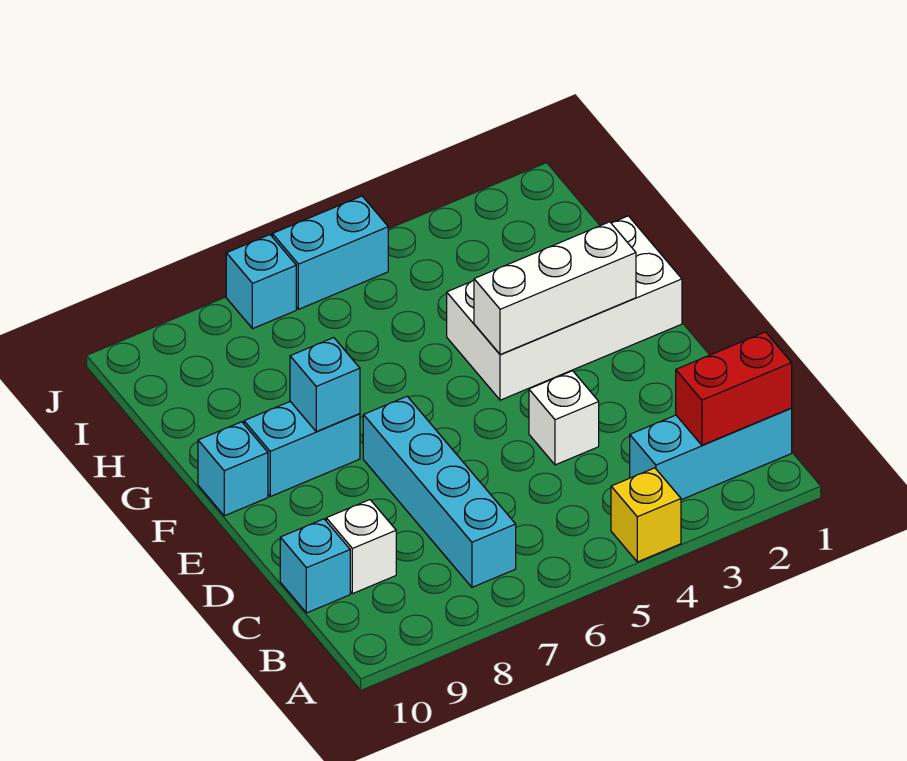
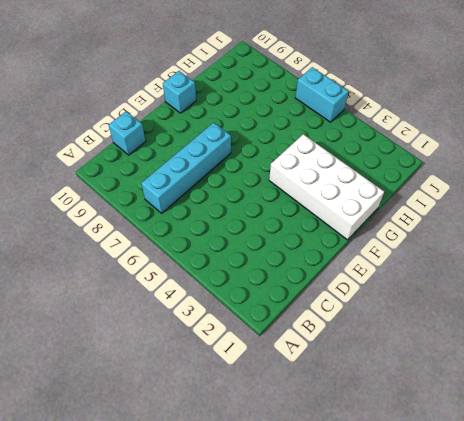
none -> yellow 1x1 brick [611,468,681,562]
none -> cyan 1x3 brick [630,408,792,500]
none -> white 1x1 brick [326,500,396,594]

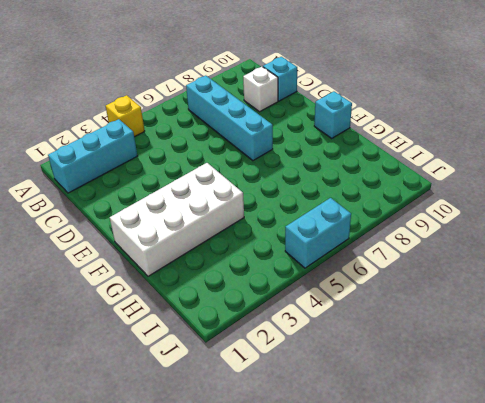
none -> white 1x1 brick [529,371,599,465]
none -> cyan 1x2 brick [244,402,360,496]
none -> cyan 1x1 brick [226,235,296,329]

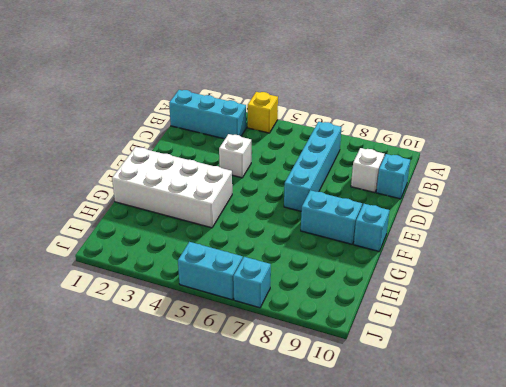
none -> red 1x2 brick [676,332,792,445]
none -> white 1x3 brick [474,222,636,355]
none -> cyan 1x1 brick [290,338,360,432]

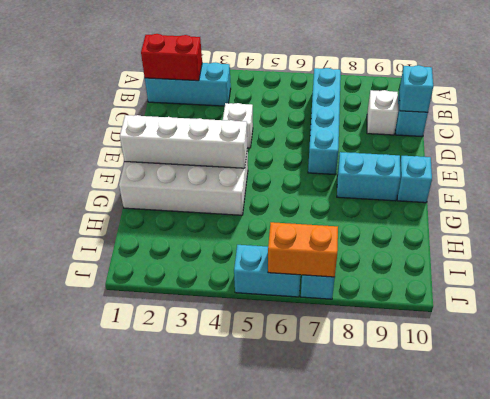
cyan 1x1 brick [399,65,433,112] -> cyan 1x1 brick moved to [290,338,360,432]
white 1x4 brick [120,115,247,168] -> white 1x3 brick [474,222,636,355]
orange 1x2 brick [268,222,338,277] -> none
none -> yellow 1x1 brick [611,468,681,562]

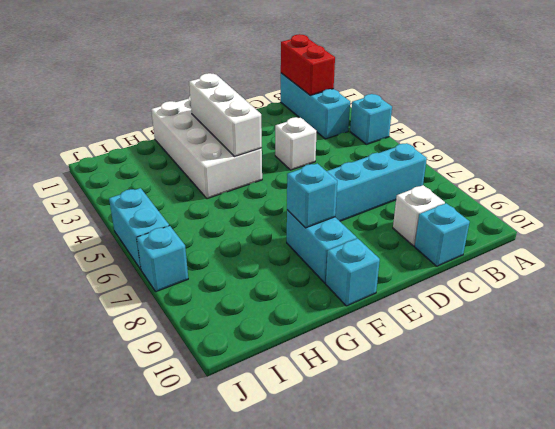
cyan 1x1 brick [350,94,392,144] -> yellow 1x1 brick [611,468,681,562]

